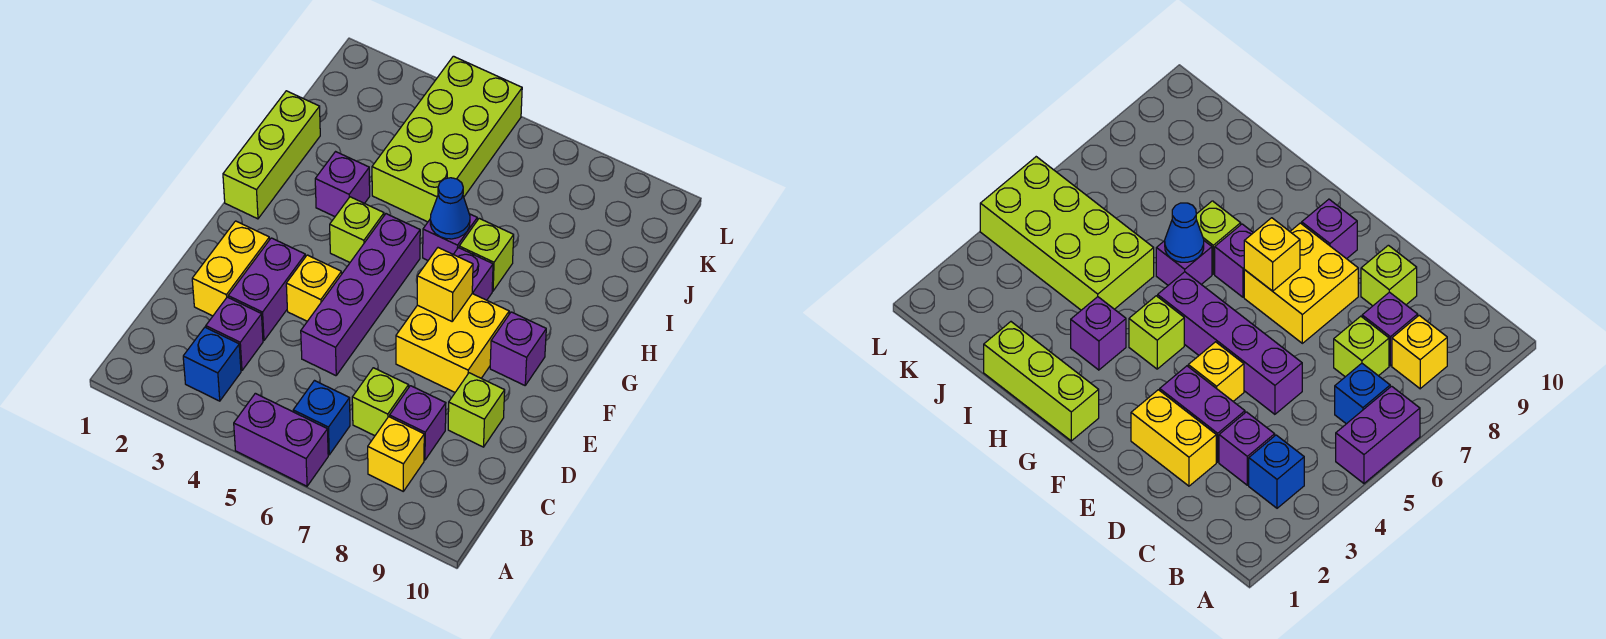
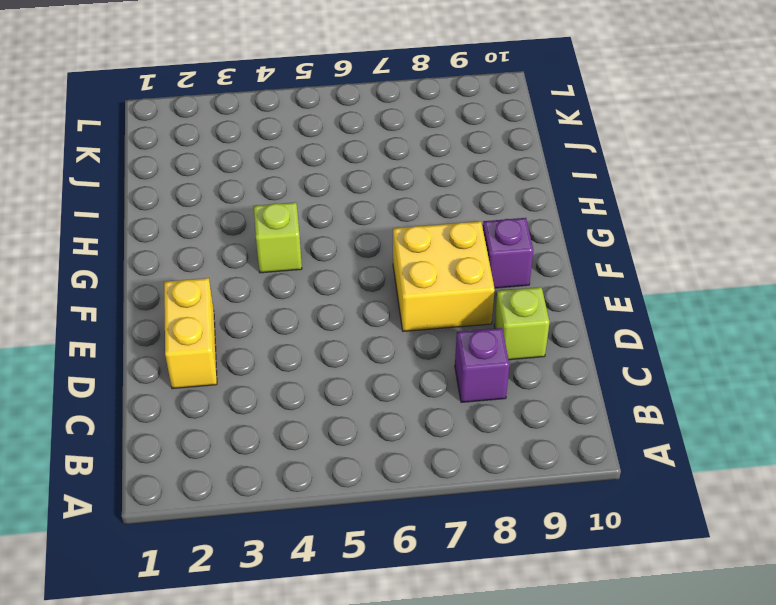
none -> purple 1x2 brick [234,393,328,486]
none -> blue 1x1 brick [183,327,241,401]
none -> blue 1x1 brick [293,381,350,455]

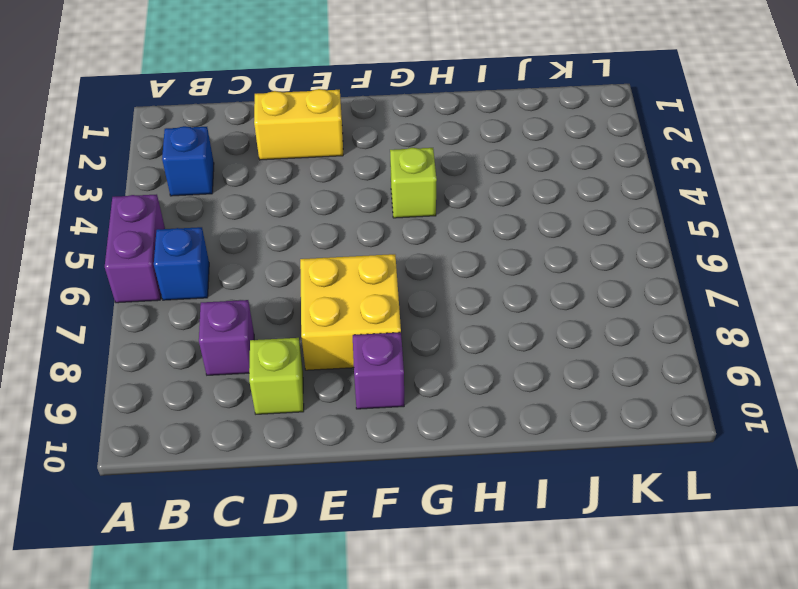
none -> yellow 1x1 brick [368,417,424,491]
none -> purple 1x1 brick [206,297,263,371]
none -> lime 1x1 brick [352,368,409,436]

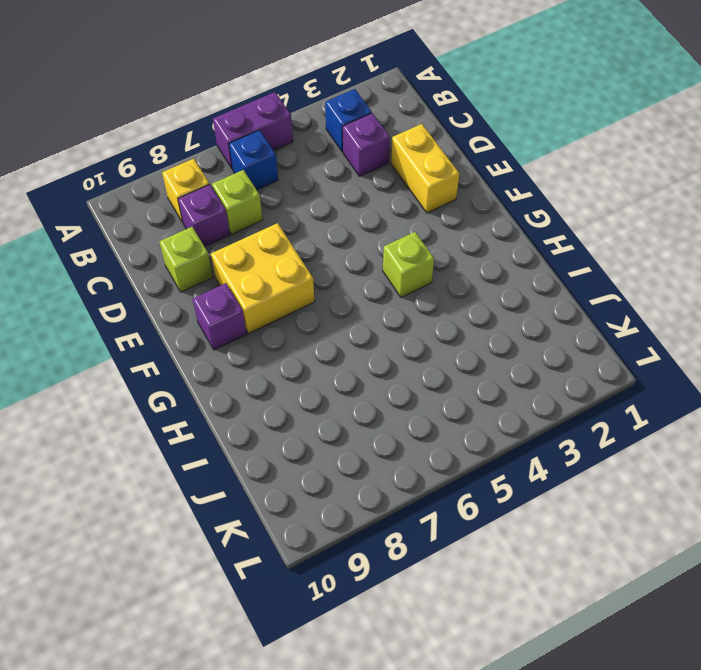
none -> purple 1x2 brick [228,238,305,341]
none -> purple 1x4 brick [301,214,420,376]
none -> yellow 1x1 brick [286,255,342,321]

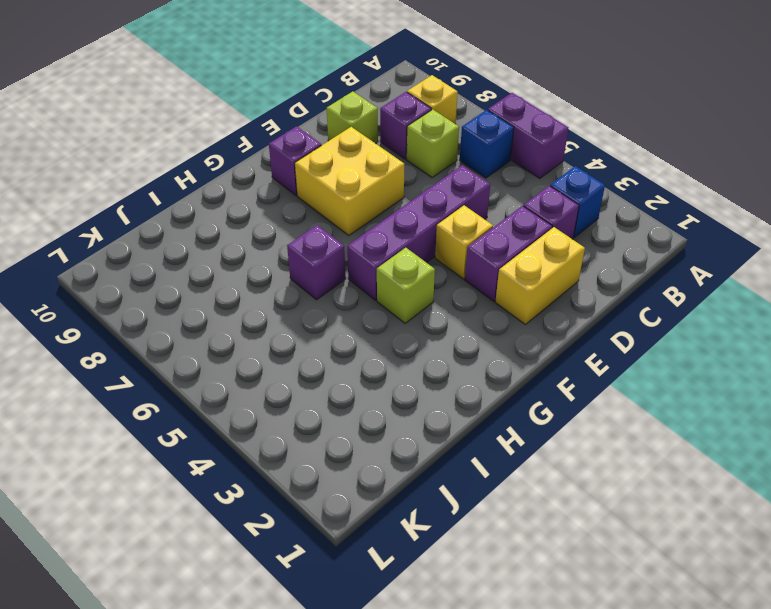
none -> lime 1x3 brick [223,91,320,219]
none -> purple 1x1 brick [453,248,493,300]
none -> purple 1x1 brick [315,152,370,217]

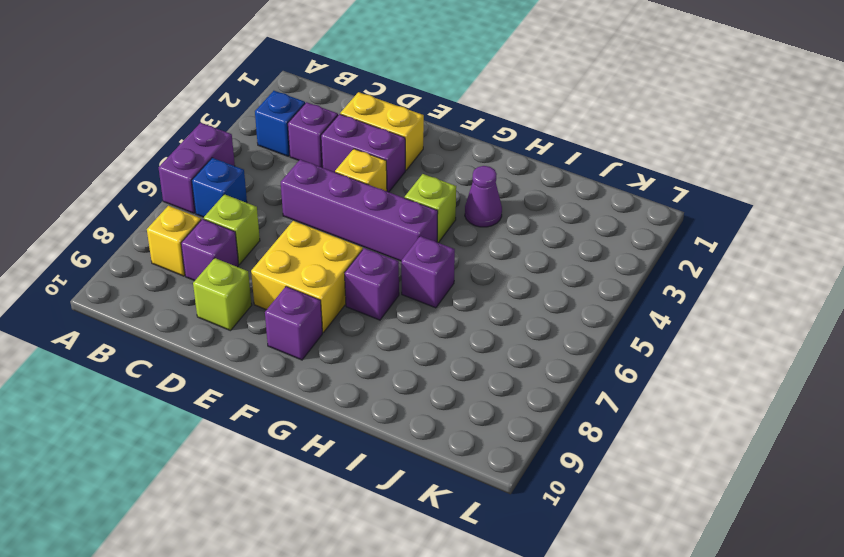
purple 1x1 cone [465,166,502,227] -> purple 1x1 brick [315,152,370,217]
none -> lime 1x3 brick [223,91,320,219]
none -> lime 1x1 brick [459,218,514,291]
none -> lime 2x4 brick [372,56,522,222]

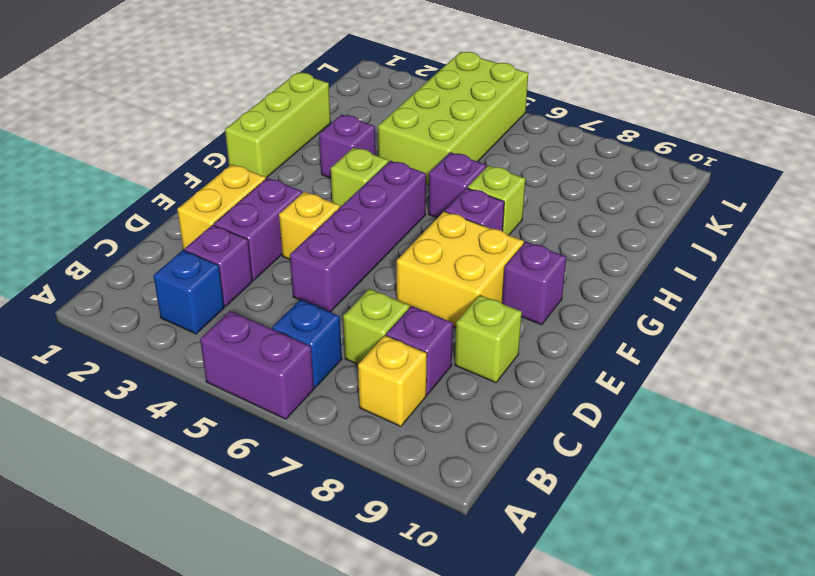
none -> yellow 1x1 brick [417,248,473,321]
none -> blue 1x1 cone [430,178,470,239]

